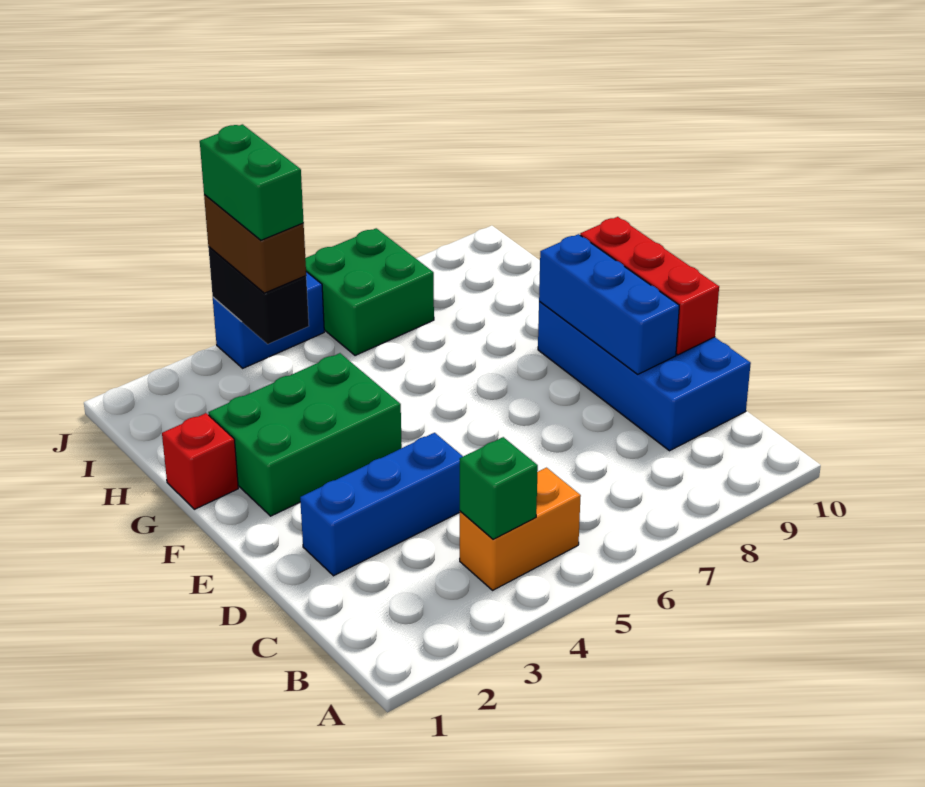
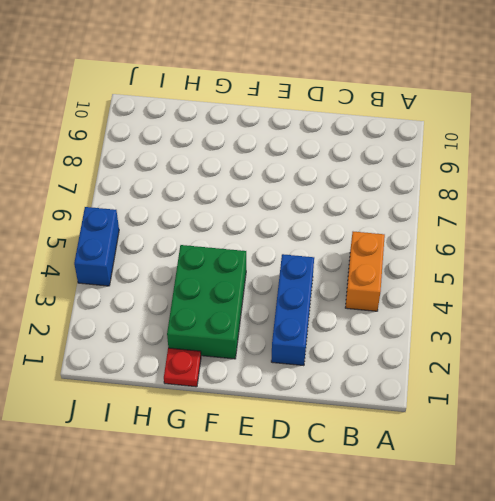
red 1x1 plate [164,348,201,387] -> red 1x1 brick [162,413,238,509]
none -> blue 2x4 brick [538,301,751,451]
none -> green 2x2 brick [305,228,434,356]
none -> green 1x1 brick [460,437,538,539]

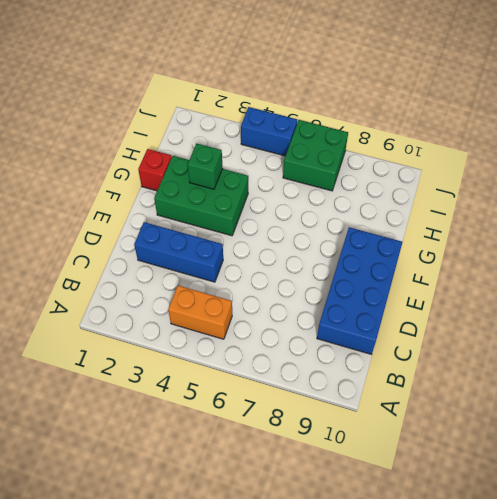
green 1x1 brick [188,144,223,189] -> green 1x1 brick moved to [460,437,538,539]
none -> blue 1x3 brick [539,234,679,374]
none -> red 1x3 brick [580,217,719,355]
none -> black 1x2 brick [208,247,309,344]

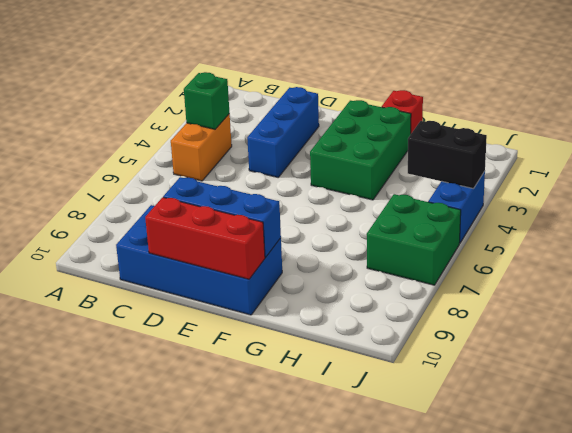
none -> brown 1x2 brick [204,195,306,293]
none -> green 1x2 brick [200,124,304,240]

